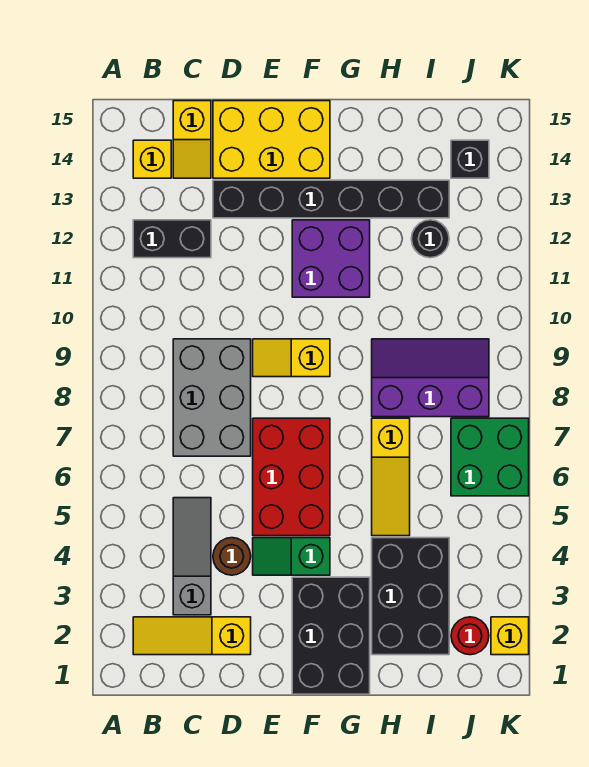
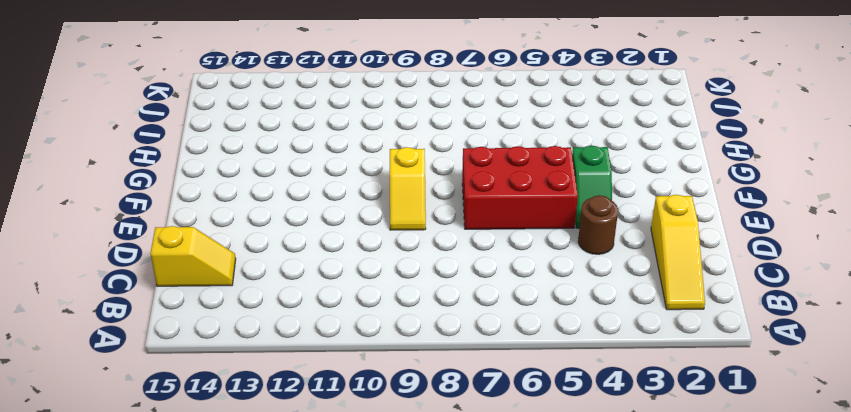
none -> black 1x2 brick [133,220,211,258]
none -> yellow 1x1 brick [133,140,171,178]
none -> grey 1x3 slope [173,498,211,615]

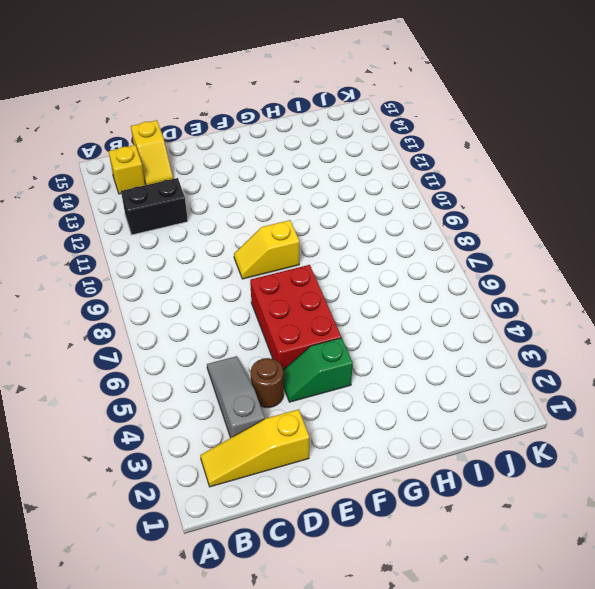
none -> grey 2x3 brick [173,339,251,456]
none -> black 1x6 brick [213,180,449,218]
none -> yellow 2x3 brick [213,101,330,178]

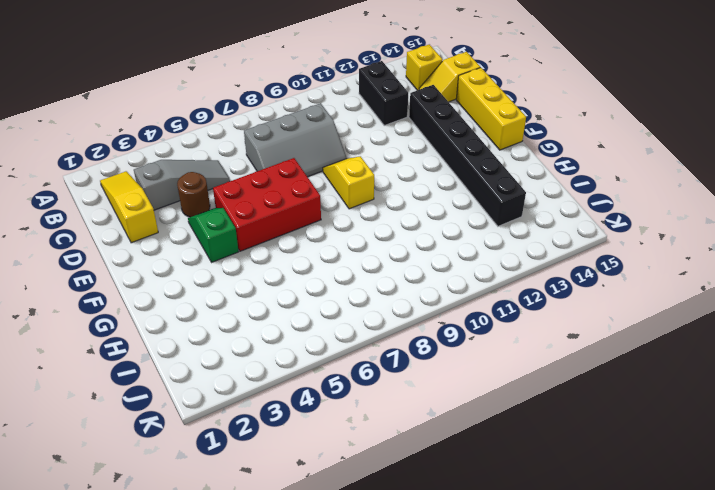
grey 2x3 slope [244,103,347,177] -> grey 2x3 brick [173,339,251,456]
yellow 1x3 brick [456,68,526,150] -> yellow 2x3 brick [213,101,330,178]
none -> black 2x3 brick [292,577,370,694]
none -> purple 2x2 brick [292,220,370,297]
none -> black 2x3 brick [372,538,449,655]

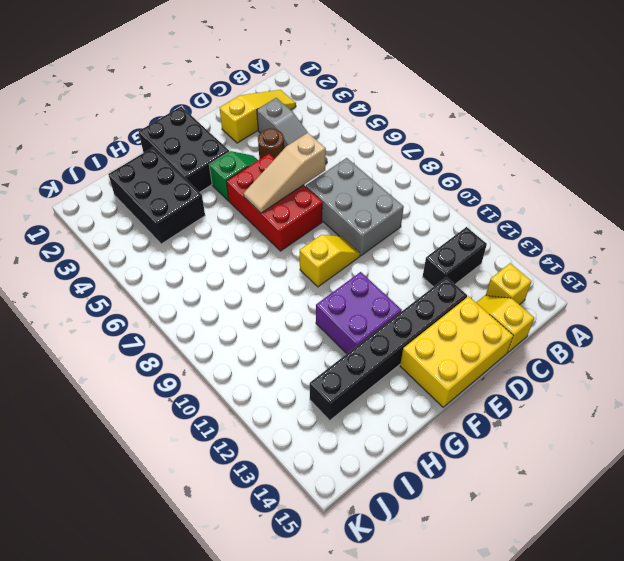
tan 1x3 slope [244,133,326,213] -> none
none -> yellow 1x3 slope [372,418,410,536]
none -> purple 2x3 slope [372,339,489,417]
none -> black 1x1 round brick [411,220,449,258]

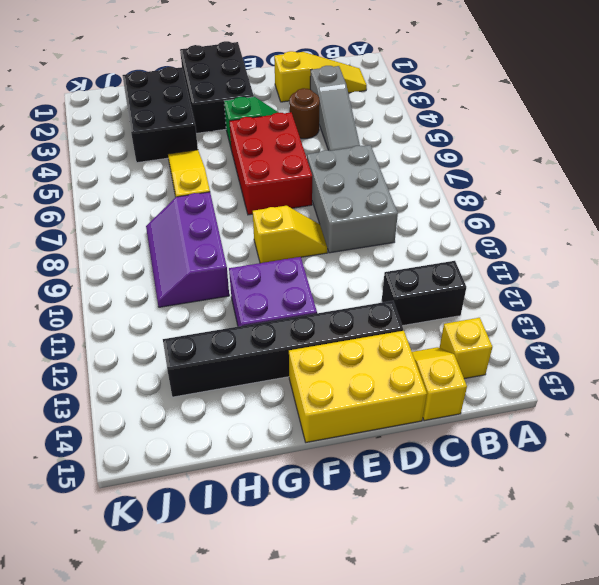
purple 2x3 slope [146,192,229,307] -> purple 2x3 slope turned to [372,339,489,417]
none -> black 1x1 round brick [411,220,449,258]
none -> red 1x1 round brick [451,617,489,655]
none -> green 2x2 brick [451,418,529,496]

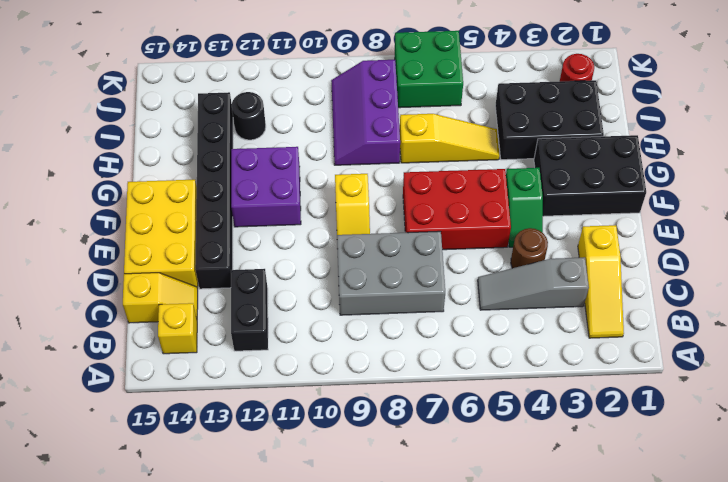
none -> black 1x1 brick [451,140,489,178]
none -> yellow 1x1 brick [491,617,529,655]

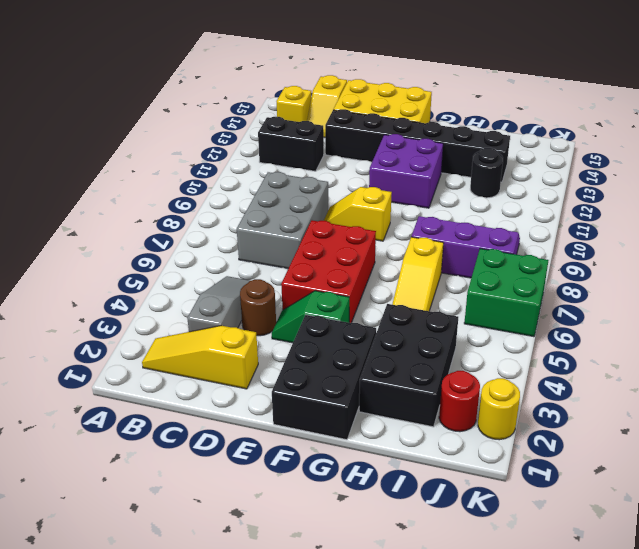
yellow 1x1 round brick [478,378,520,440] -> yellow 1x1 brick [491,617,529,655]
none -> black 1x1 brick [451,140,489,178]

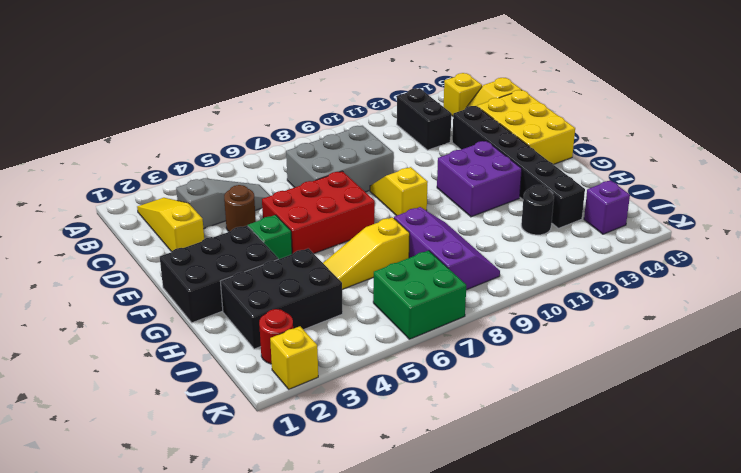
purple 1x1 brick [584,180,630,234] -> black 1x1 brick [451,140,489,178]

